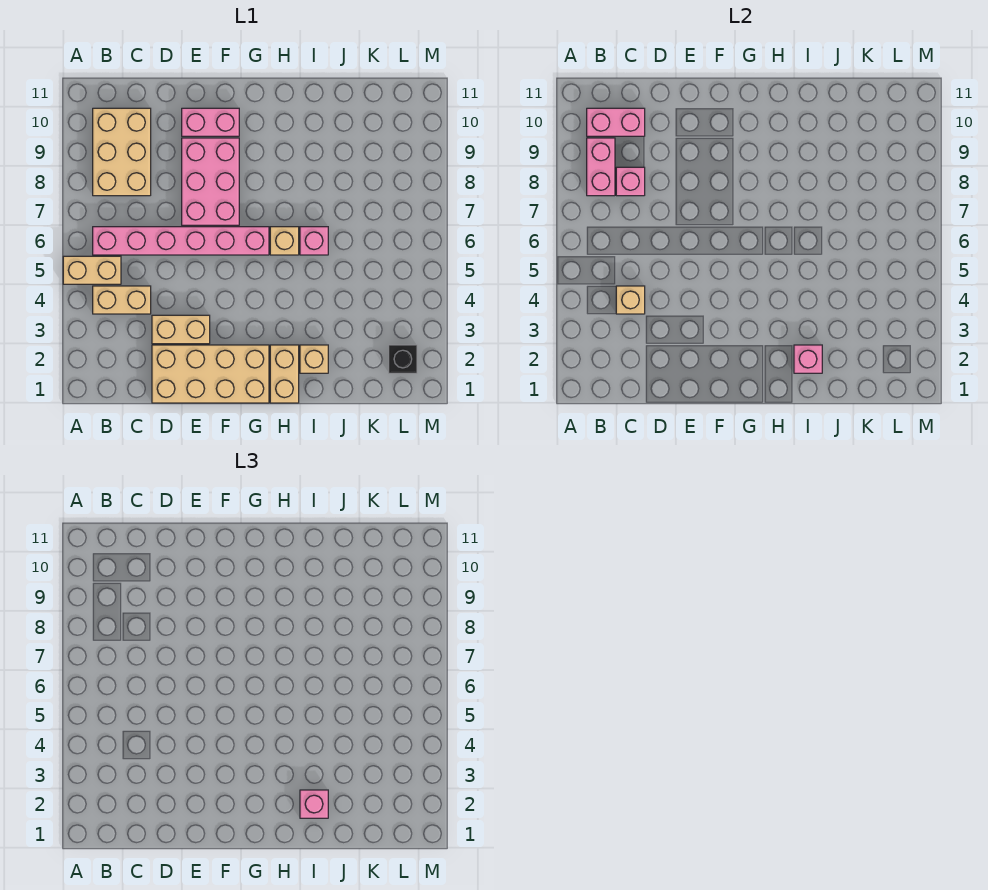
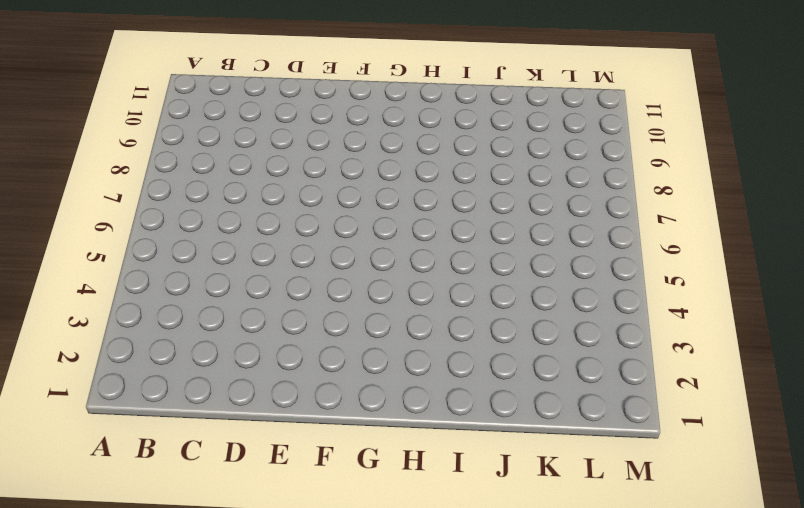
none -> tan 1x2 brick [63,256,121,284]
none -> tan 1x2 brick [93,286,151,314]
none -> pink 1x6 brick [93,227,269,255]

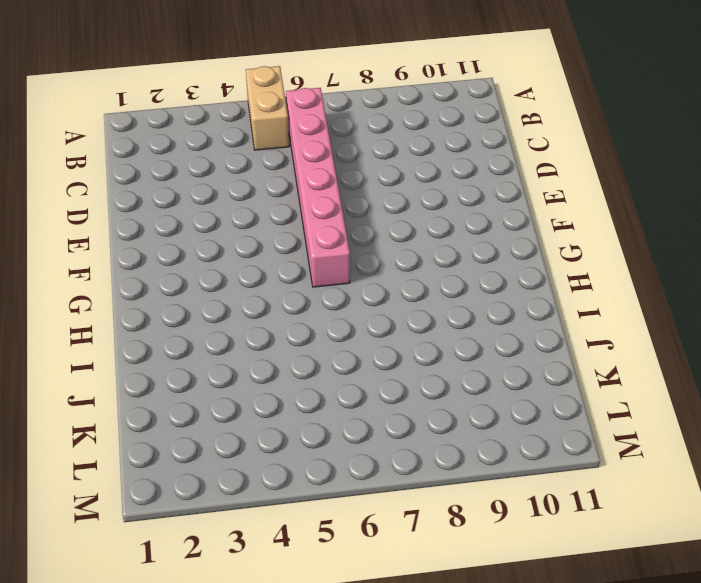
none -> tan 1x2 brick [93,286,151,314]
none -> tan 2x3 brick [93,108,151,196]
none -> tan 2x4 brick [152,345,269,403]

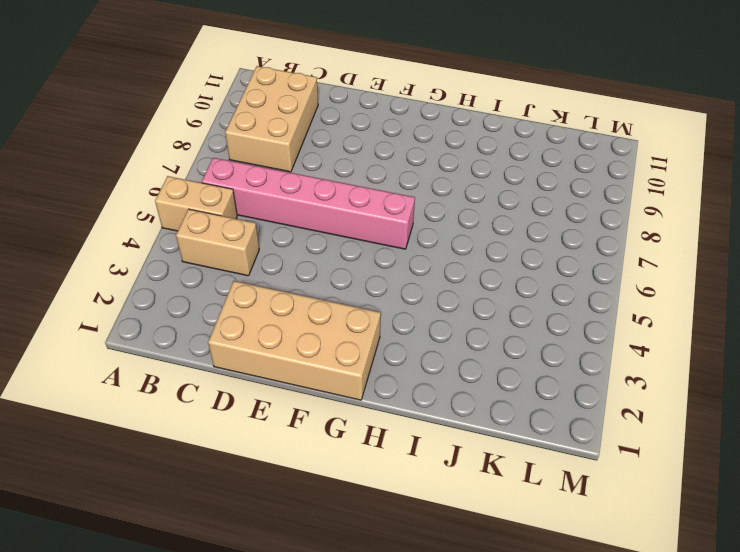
none -> tan 1x2 brick [152,315,210,344]
none -> pink 2x3 brick [182,138,239,225]
none -> pink 1x2 brick [182,108,239,136]

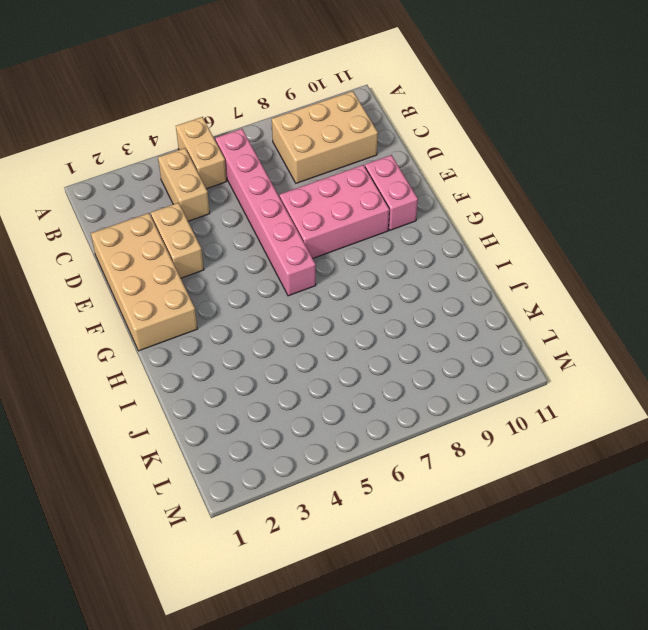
none -> tan 1x2 brick [270,345,299,403]
none -> tan 1x1 brick [270,227,299,255]
none -> tan 1x1 brick [300,345,328,373]

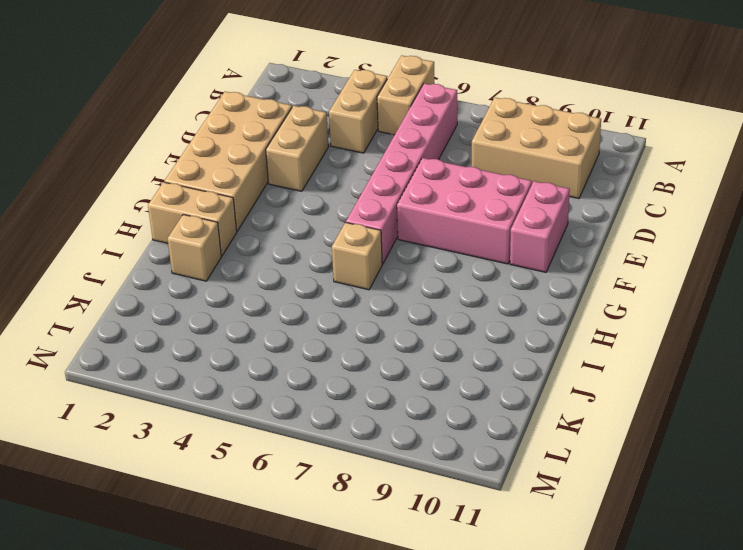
none -> pink 1x1 brick [300,227,328,255]
none -> black 1x1 brick [389,345,417,373]
none -> pink 1x2 brick [587,138,615,196]

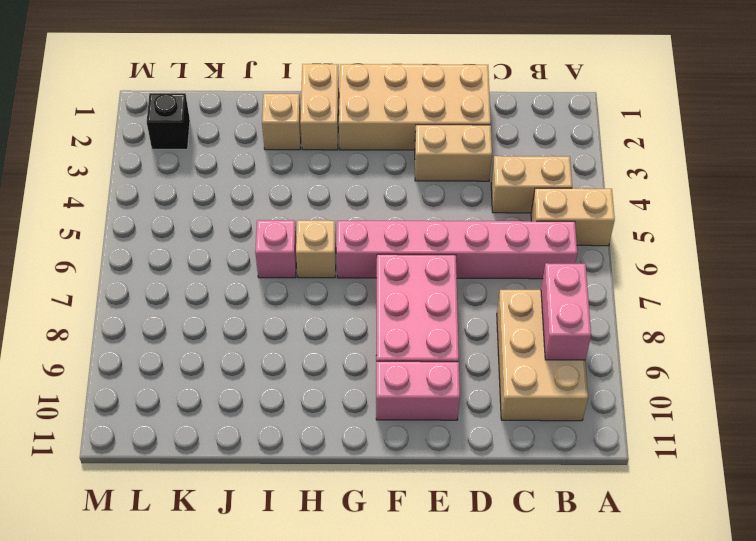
none -> pink 1x2 brick [587,108,645,136]
none -> tan 1x1 brick [616,286,645,314]
none -> pink 1x1 brick [616,167,645,196]

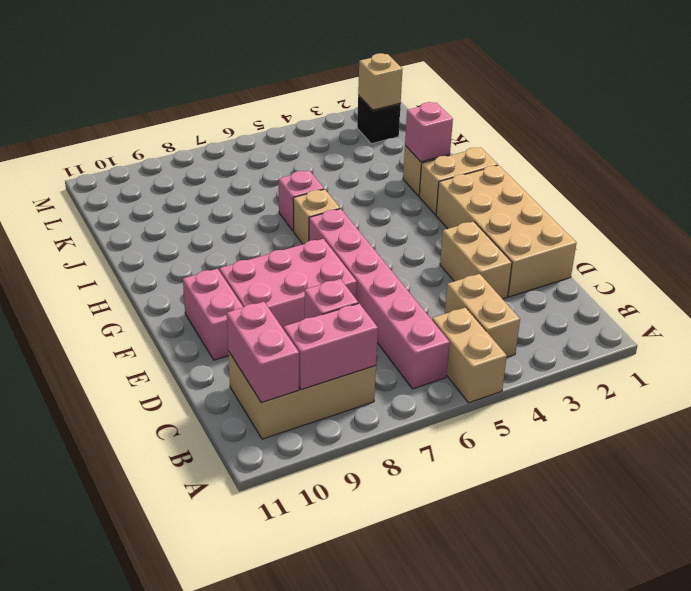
tan 1x1 brick [358,53,402,110] -> tan 1x1 brick moved to [616,286,645,314]
none -> pink 1x1 brick [300,790,328,818]

